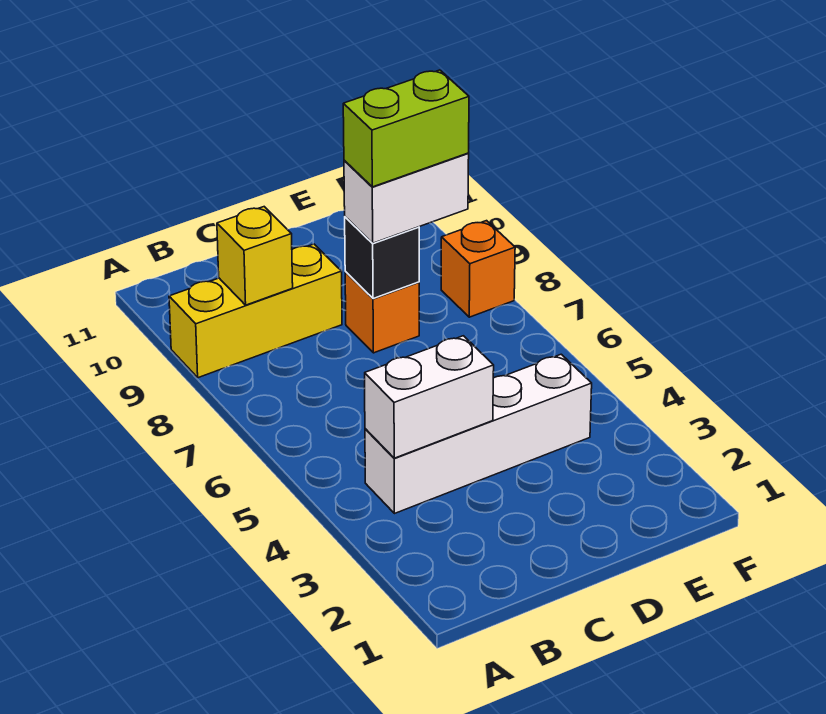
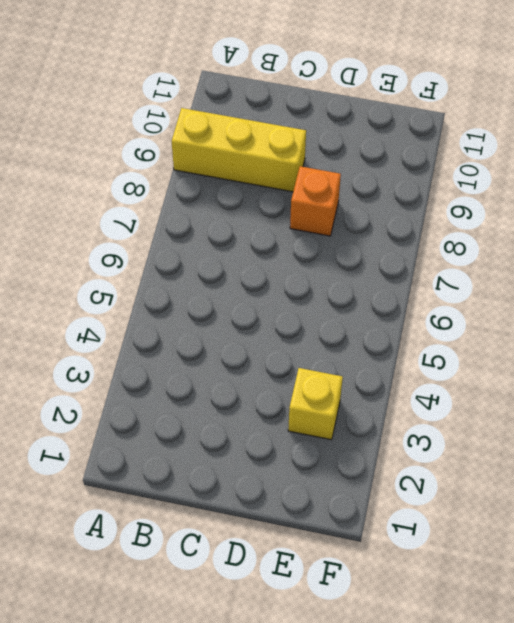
yellow 1x1 brick [288,368,343,440] -> yellow 1x1 brick moved to [217,207,293,305]
none -> white 1x4 brick [365,354,592,514]
none -> orange 1x1 brick [441,221,515,317]

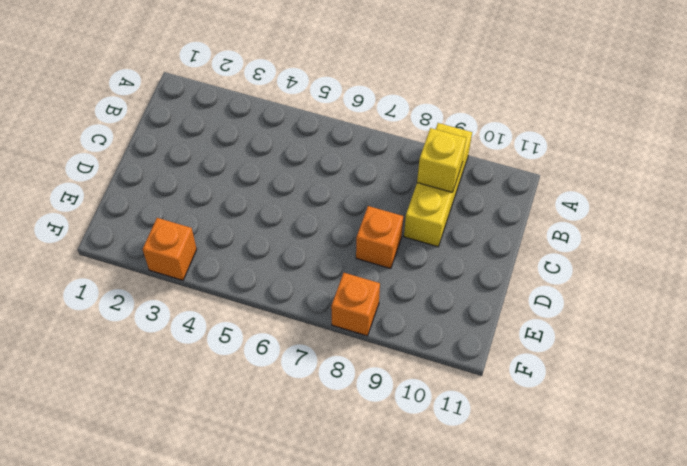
orange 1x1 brick [143,218,197,280] -> none
none -> white 1x4 brick [365,354,592,514]
none -> white 1x2 brick [365,336,494,458]

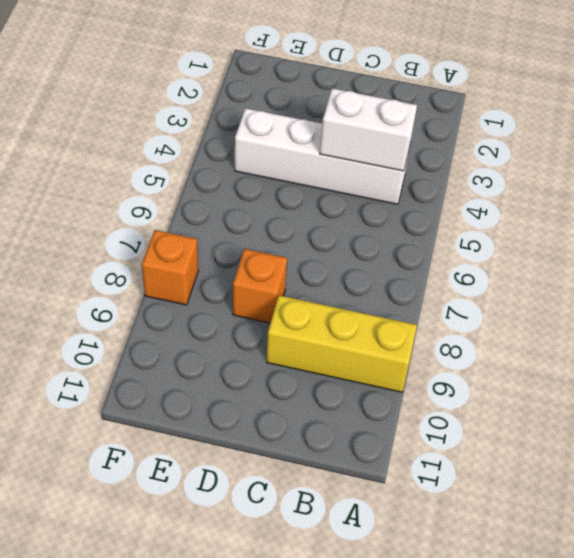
none -> yellow 1x1 brick [217,207,293,305]
none -> black 1x1 brick [345,217,419,299]

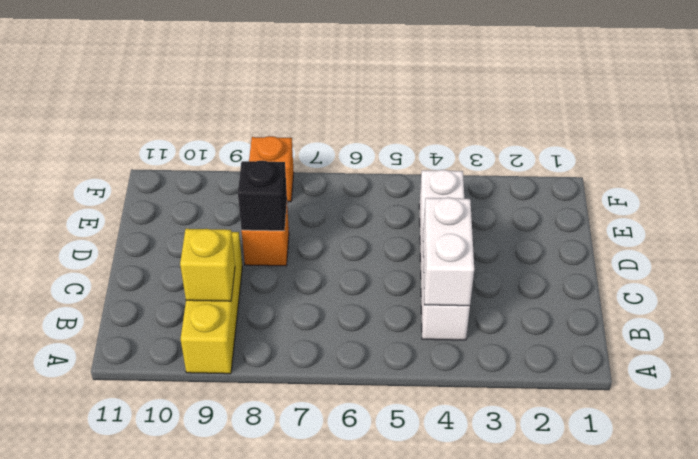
none -> white 1x2 brick [344,153,469,243]
none -> lime 1x2 brick [343,70,469,187]

